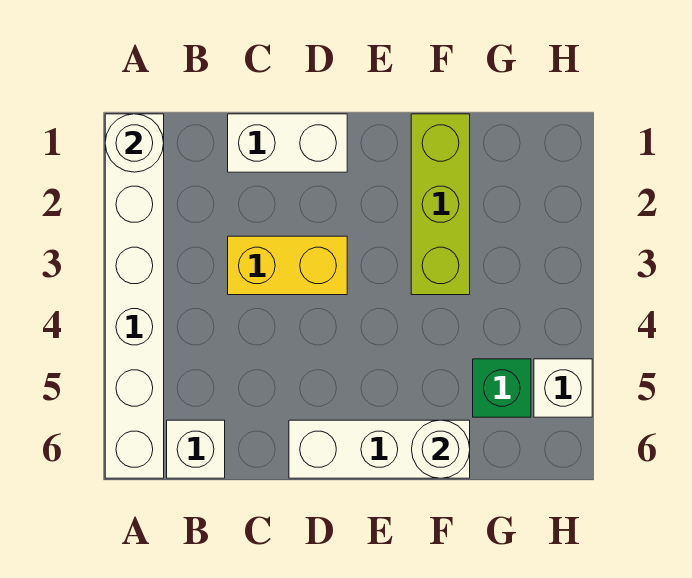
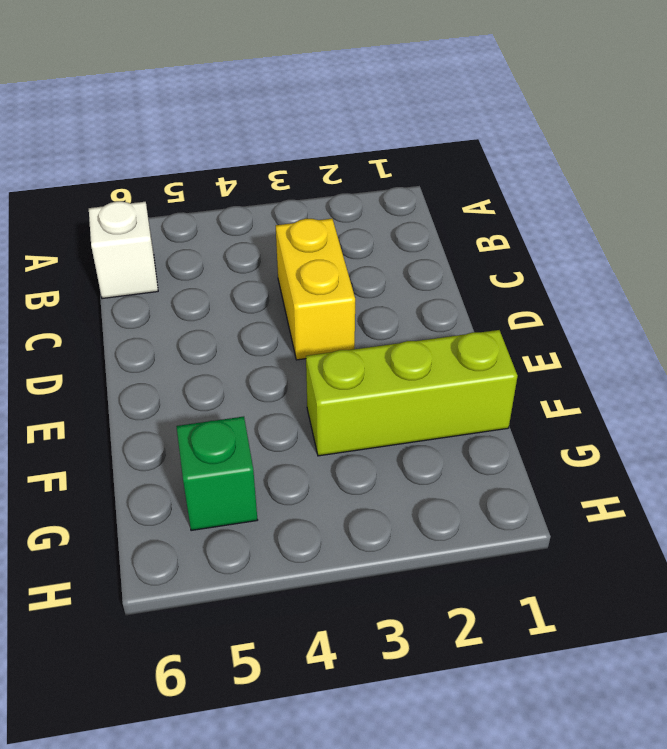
none -> white 1x6 brick [105,114,164,478]
none -> white 1x2 brick [228,114,347,172]

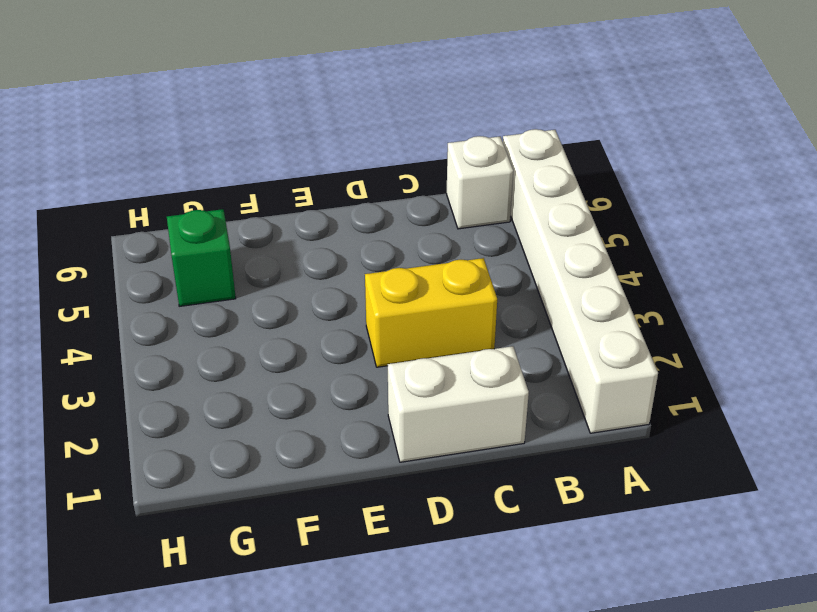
none -> white 1x3 brick [289,420,470,478]
none -> lime 1x3 brick [411,114,470,295]

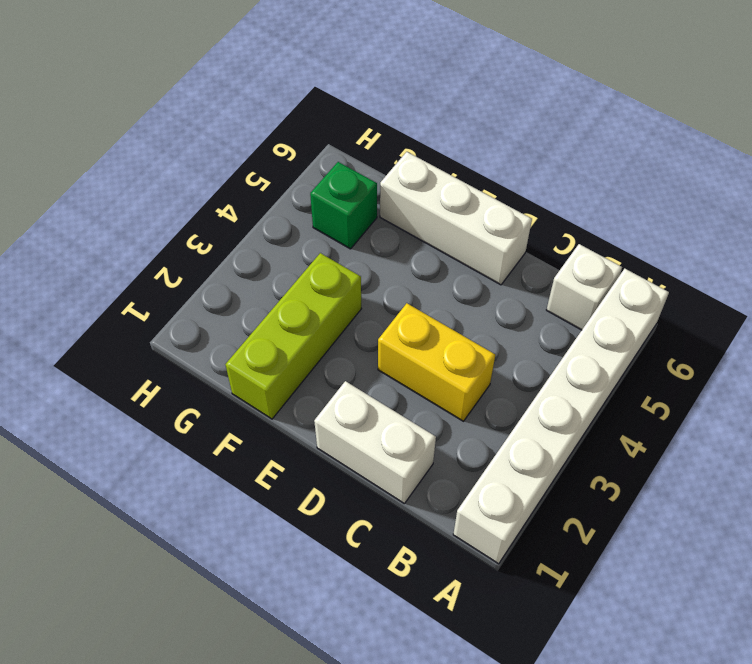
none -> white 1x1 brick [534,359,592,417]
none -> white 1x1 round brick [105,114,164,172]

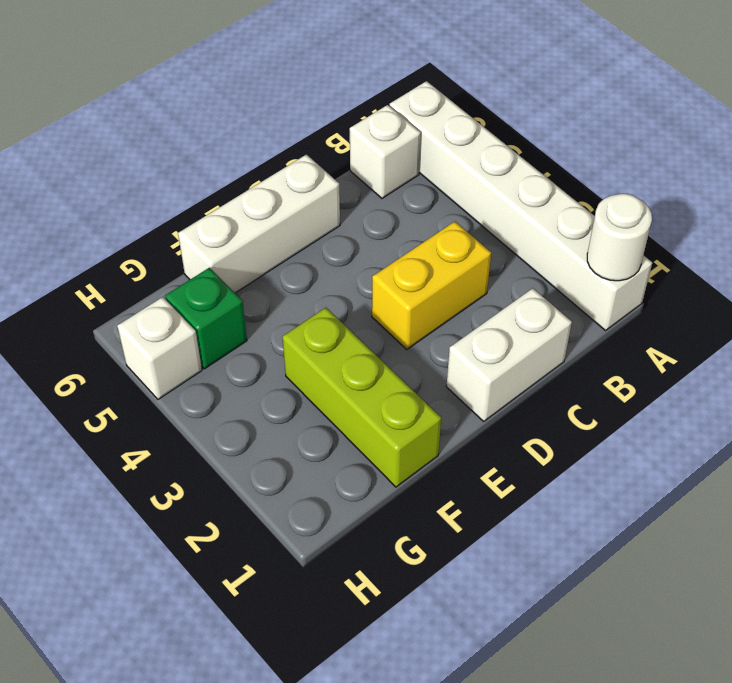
none -> white 1x1 round brick [412,420,470,478]

